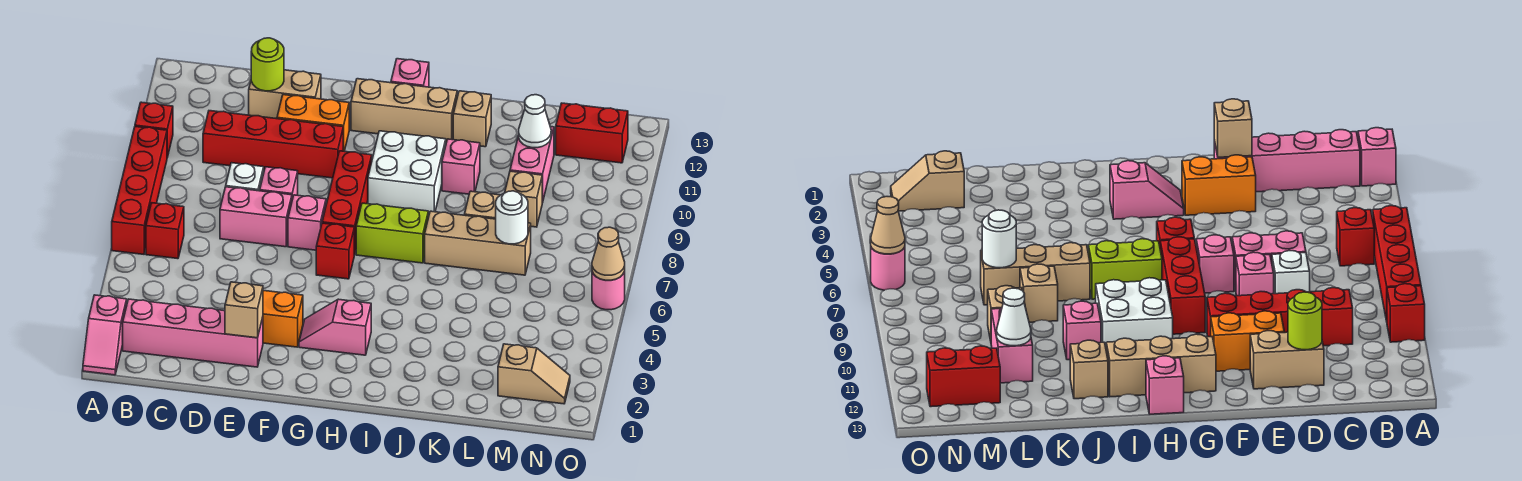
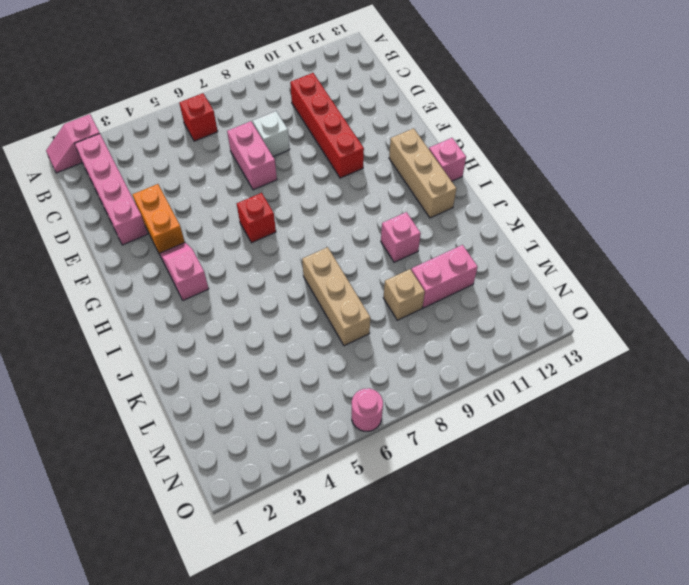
none -> red 1x4 brick [112,126,167,254]
none -> red 1x1 brick [135,102,173,157]
none -> tan 1x2 brick [249,70,321,119]
none -> pink 1x1 brick [260,167,298,199]

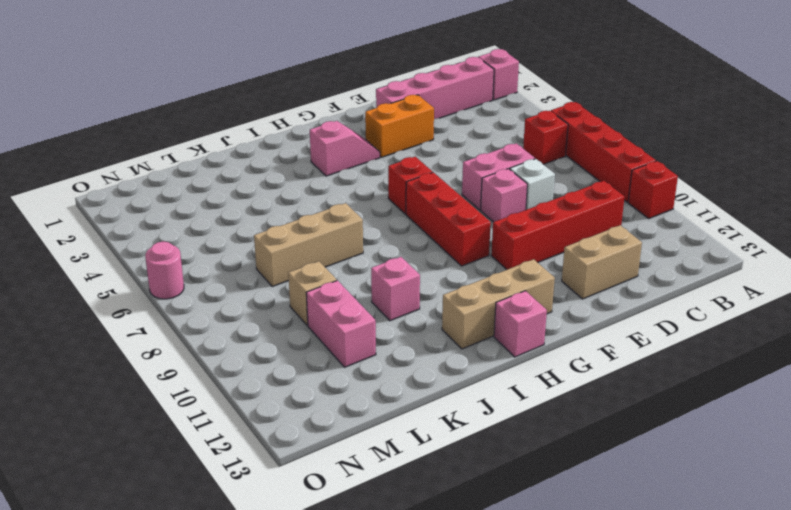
none -> orange 1x2 brick [277,95,349,151]
none -> pink 1x1 brick [288,195,326,250]
none -> lime 1x2 brick [356,203,428,263]
none -> white 2x2 brick [368,131,446,214]

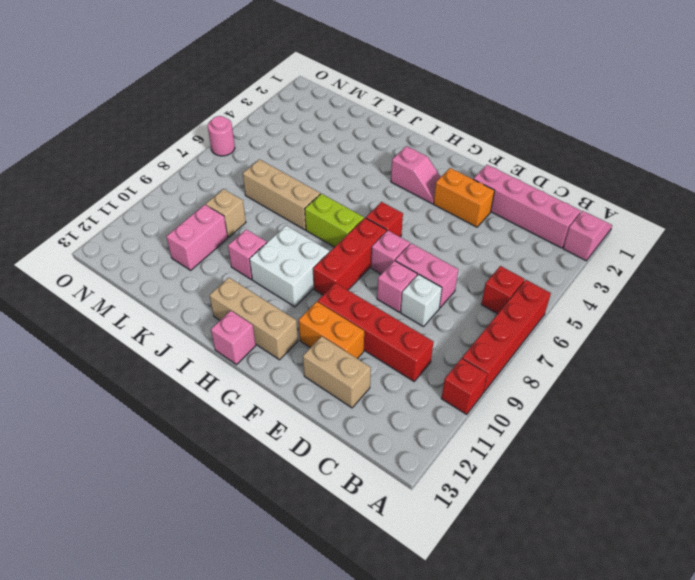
none -> tan 1x1 brick [453,91,491,147]
none -> tan 1x1 brick [464,191,500,219]
none -> tan 1x2 slope [498,344,570,404]
none -> red 1x2 brick [556,103,628,163]

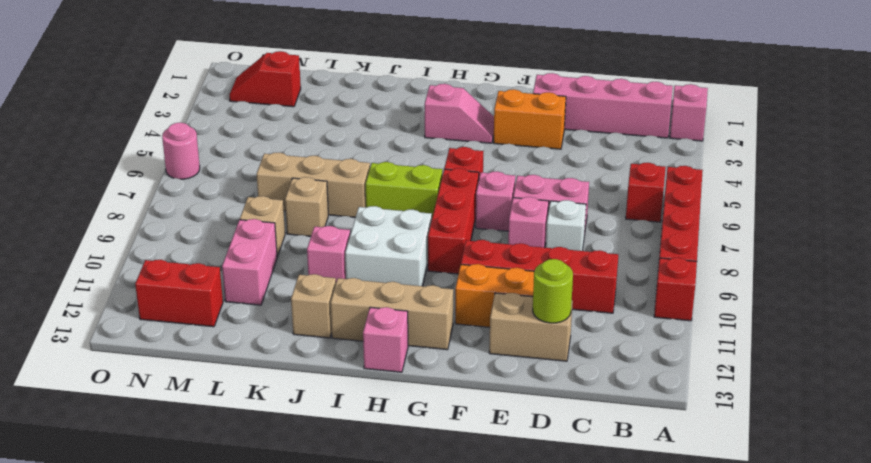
red 1x2 slope [229,51,301,107] -> tan 1x2 slope [498,344,570,404]
none -> tan 1x1 brick [225,282,263,338]
none -> white 1x1 round brick [496,191,528,244]
none -> white 1x1 cone [519,95,551,148]
none -> tan 1x1 cone [592,227,625,280]

